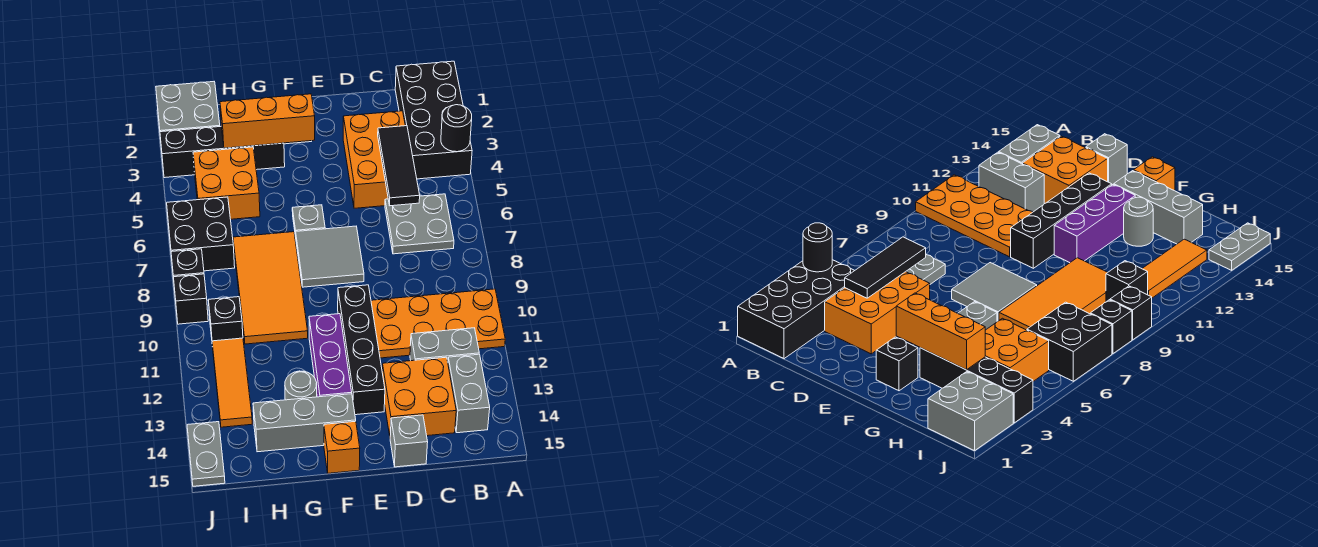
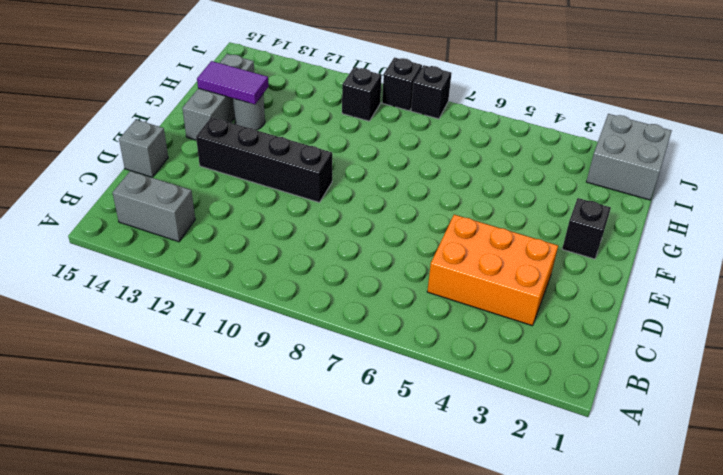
purple 1x2 tile [197,61,269,104] -> none
none -> black 2x4 brick [395,61,472,179]
none -> orange 2x4 plate [371,289,505,358]
none -> grey 2x2 plate [385,194,454,254]

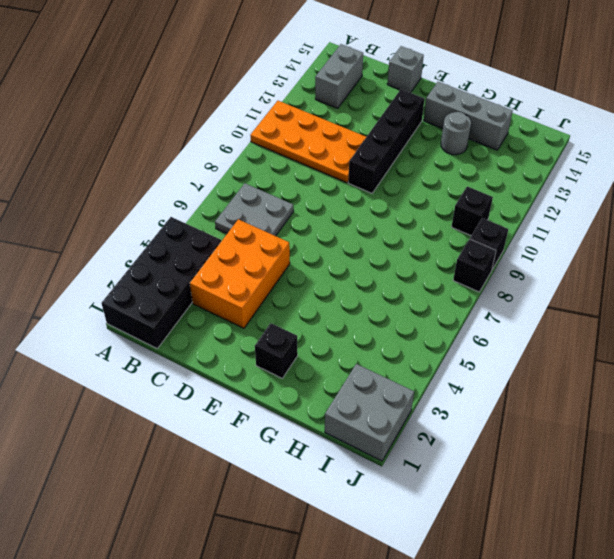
none -> grey 1x2 brick [410,328,479,361]
none -> orange 2x2 brick [382,357,456,436]
none -> grey 2x2 tile [296,226,364,287]

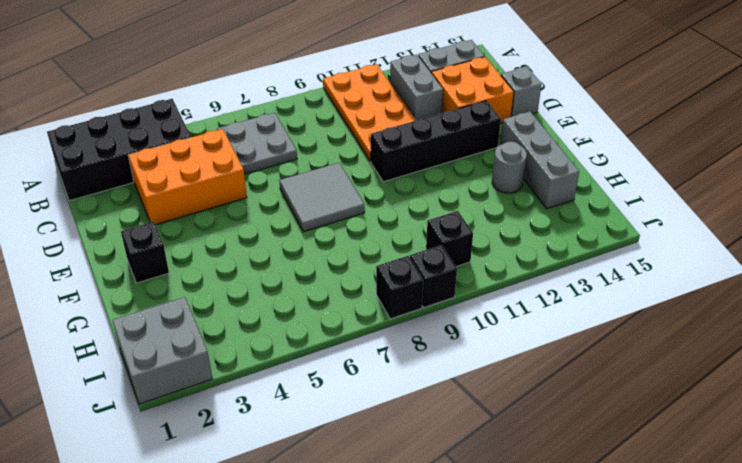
none -> grey 1x1 plate [292,205,325,236]
none -> purple 1x3 brick [309,314,352,397]
none -> orange 1x1 brick [324,421,360,473]

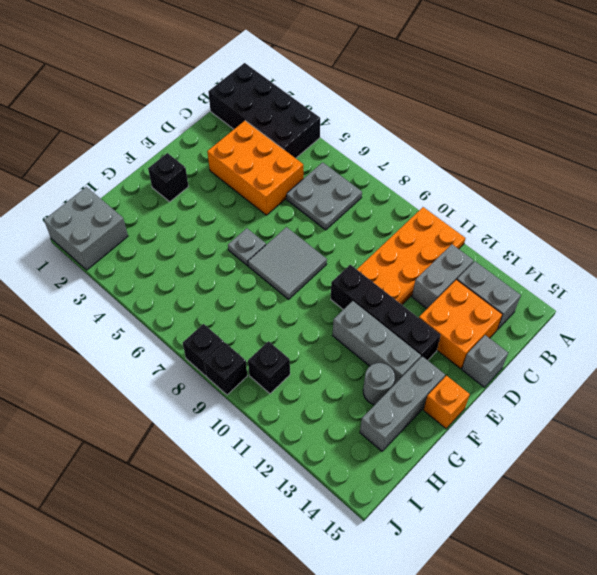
grey 1x3 brick [333,301,421,385] -> purple 1x3 brick [309,314,352,397]
none -> black 1x4 brick [160,127,285,178]
none -> orange 2x4 tile [233,232,308,344]
none -> orange 2x2 brick [193,147,260,219]

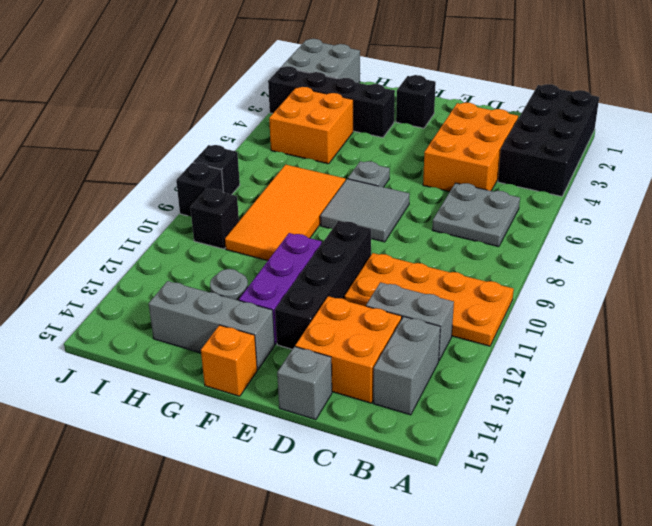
none -> black 2x2 brick [167,197,235,271]
none -> orange 1x3 tile [212,338,252,427]
none -> grey 1x2 plate [187,422,225,486]

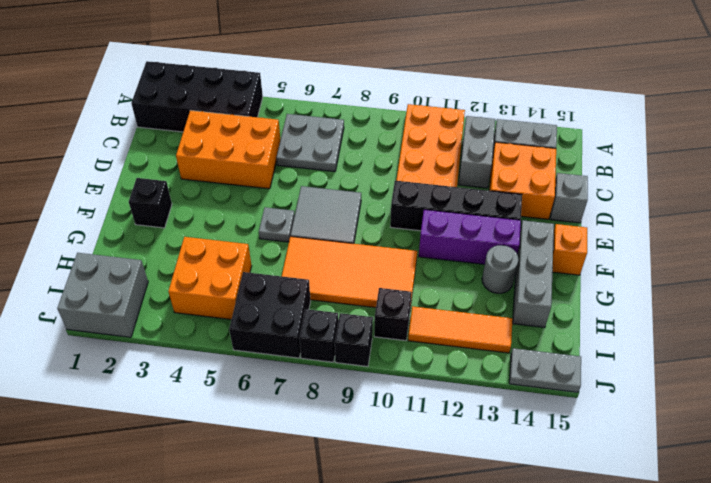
none -> black 1x4 brick [160,127,285,178]
none -> black 1x1 round brick [441,105,472,152]
none -> black 1x3 tile [378,126,420,206]

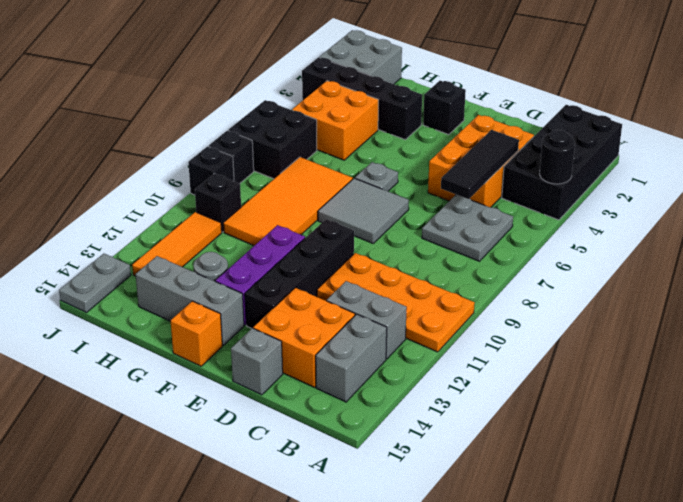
none -> orange 1x3 brick [220,94,315,148]

